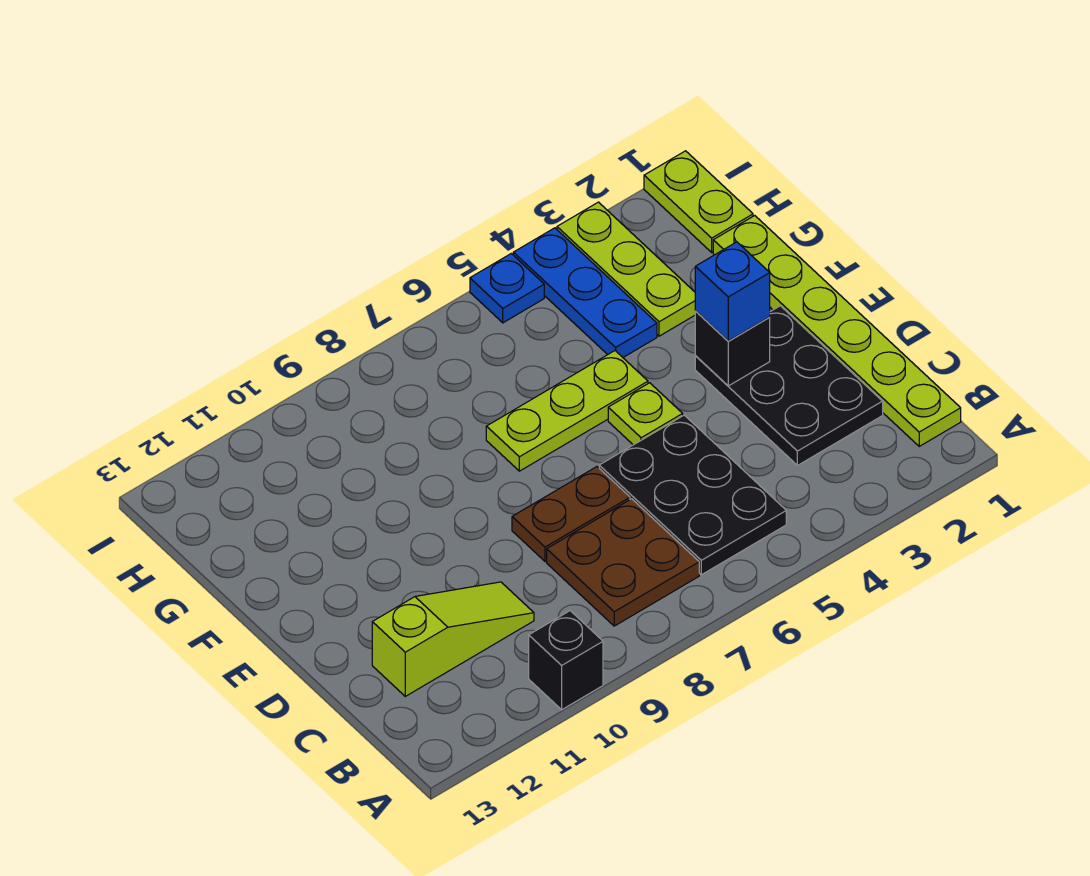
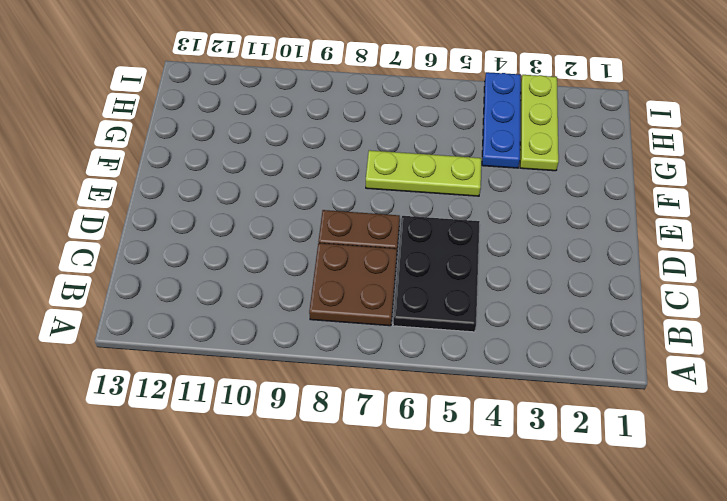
none -> black 1x1 brick [529,611,603,710]
none -> lime 1x6 plate [713,216,961,446]
none -> black 2x3 plate [695,306,883,465]

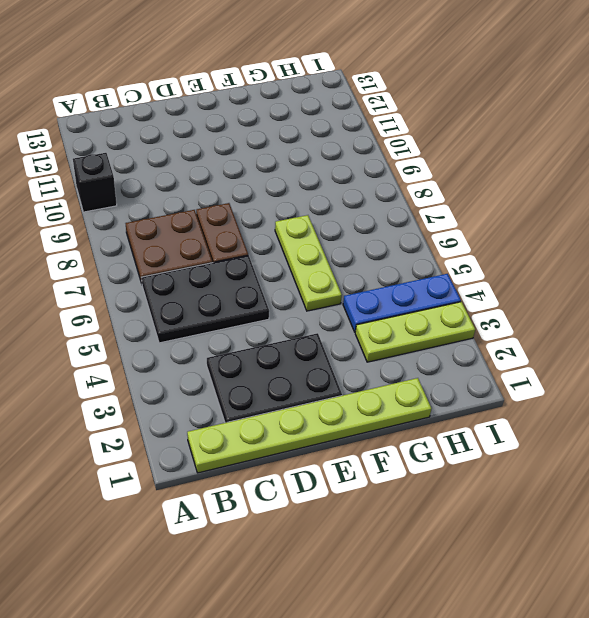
none -> lime 1x3 slope [372,582,534,696]
none -> lime 1x1 plate [608,383,683,445]
none -> lime 1x2 plate [644,151,753,252]

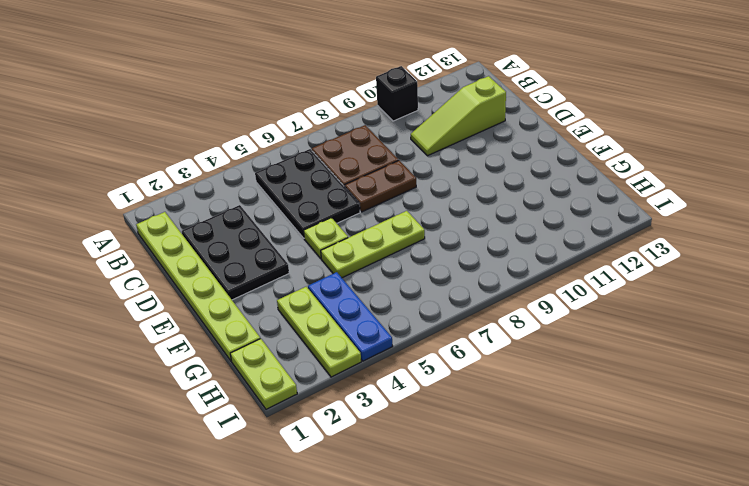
none -> blue 1x1 plate [470,254,544,323]
none -> black 1x1 brick [695,311,770,386]
none -> blue 1x1 brick [695,242,770,341]

